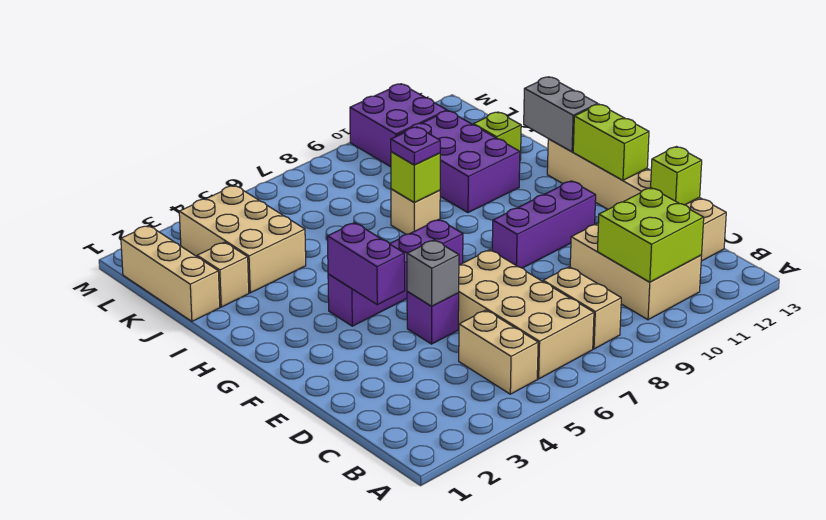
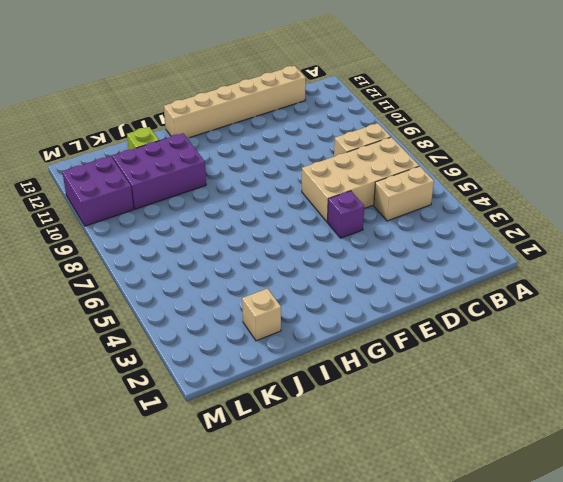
none -> tan 2x3 brick [570,223,702,320]
none -> purple 1x3 brick [492,181,596,268]
none -> purple 1x4 brick [328,219,463,326]

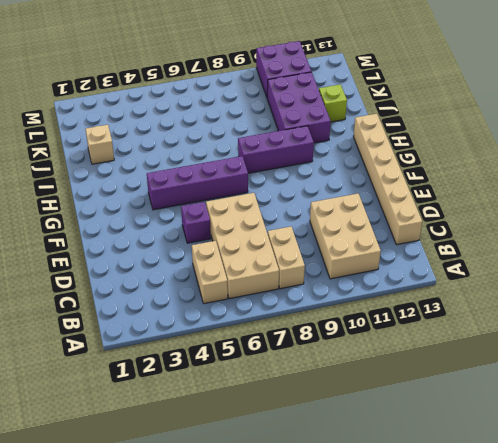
purple 1x3 brick [238,126,314,173] -> purple 1x3 brick moved to [492,181,596,268]
none -> tan 1x1 brick [391,189,440,234]
none -> tan 1x3 brick [121,225,220,321]
none -> tan 2x3 brick [179,185,306,293]

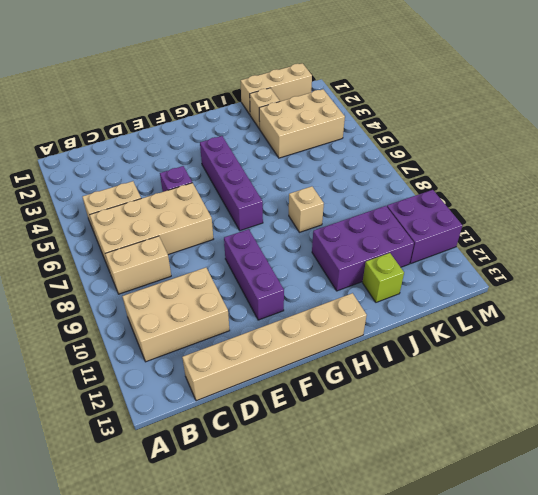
none -> lime 2x2 brick [597,188,704,282]
none -> lime 1x1 brick [651,147,702,205]
none -> grey 1x1 brick [407,240,459,306]

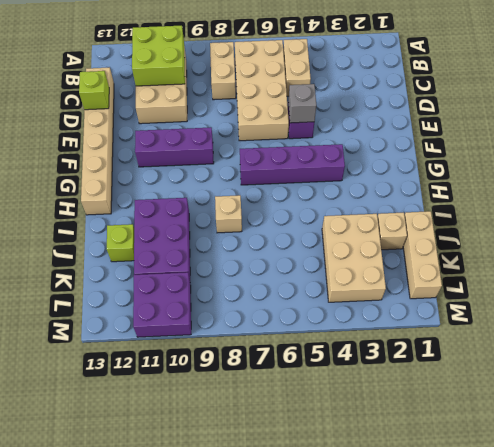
none -> purple 1x2 brick [327,223,405,305]
none -> lime 1x2 brick [573,104,649,180]
none -> grey 1x2 brick [524,77,598,152]

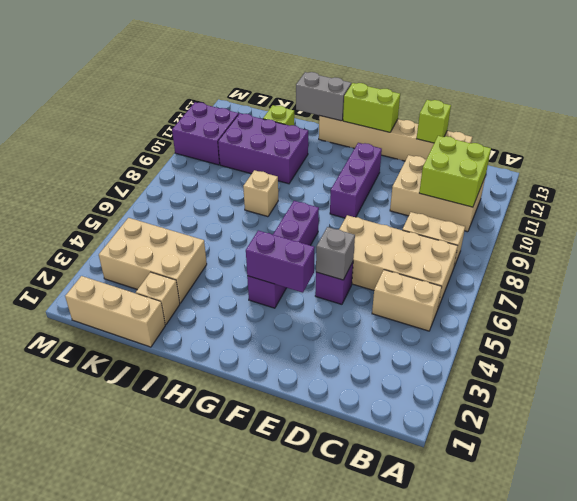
none -> lime 1x1 brick [391,152,440,202]
none -> purple 1x1 plate [391,127,440,165]

